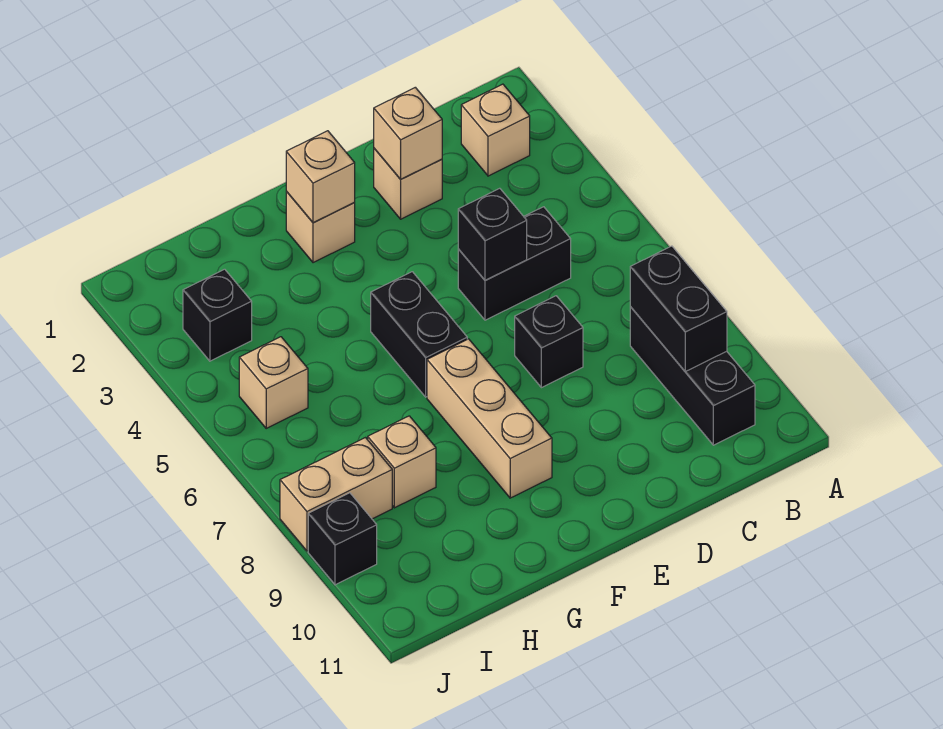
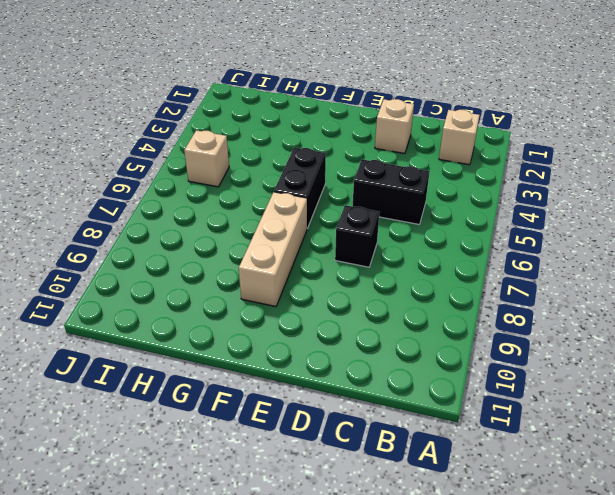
none -> black 1x3 brick [630,307,755,445]
none -> tan 1x1 brick [286,191,355,263]
none -> tan 1x1 brick [368,416,436,508]

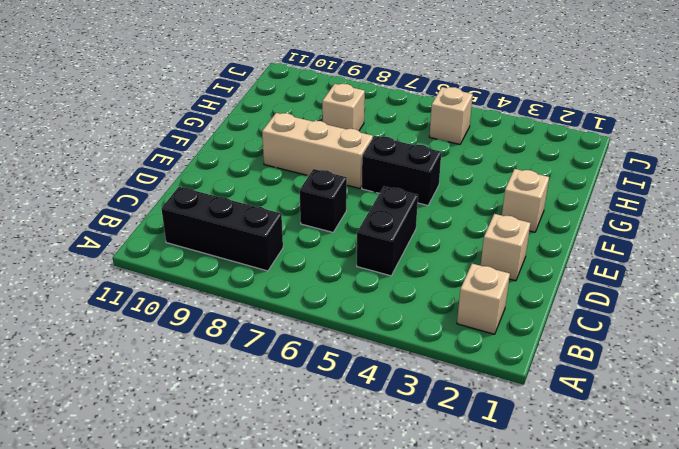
none -> black 1x1 brick [183,269,252,361]
none -> tan 1x2 brick [280,438,392,551]
none -> black 1x1 brick [308,493,377,585]

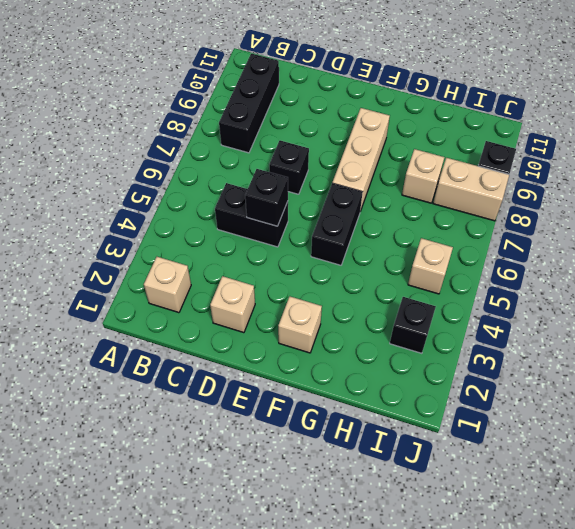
none -> black 1x2 brick [630,246,727,371]
none -> tan 1x1 brick [374,87,442,179]
none -> tan 1x1 brick [286,131,355,223]

